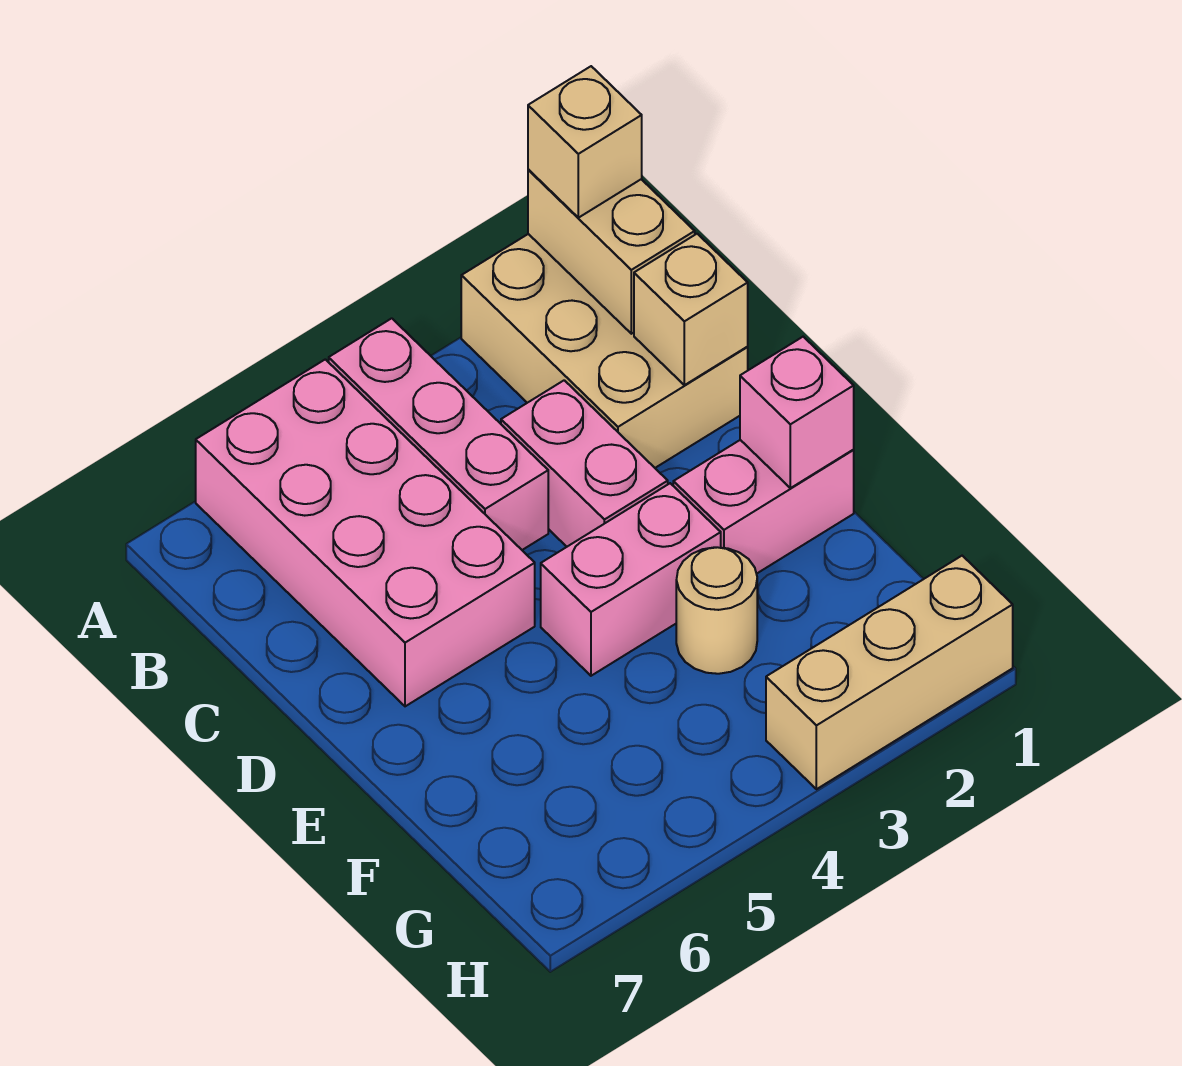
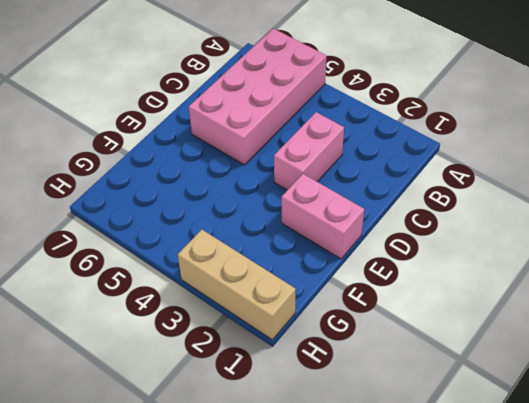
none -> tan 2x3 brick [461,234,748,468]
none -> pink 1x3 brick [329,318,548,550]
none -> pink 1x2 brick [541,483,721,676]

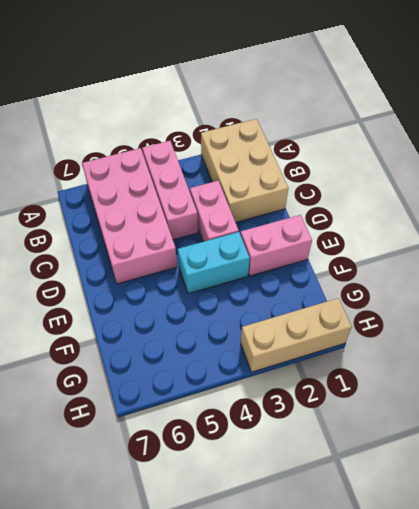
cyan 1x2 brick [178,232,250,294] -> pink 1x2 brick [541,483,721,676]
none -> tan 1x1 round brick [676,547,757,674]
none -> tan 1x2 brick [528,169,695,334]
none -> tan 1x1 brick [634,234,748,385]

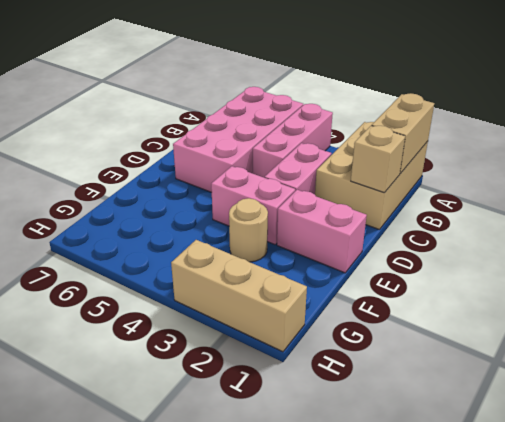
none -> pink 1x1 brick [740,337,854,488]
none -> tan 1x1 brick [528,66,642,218]

